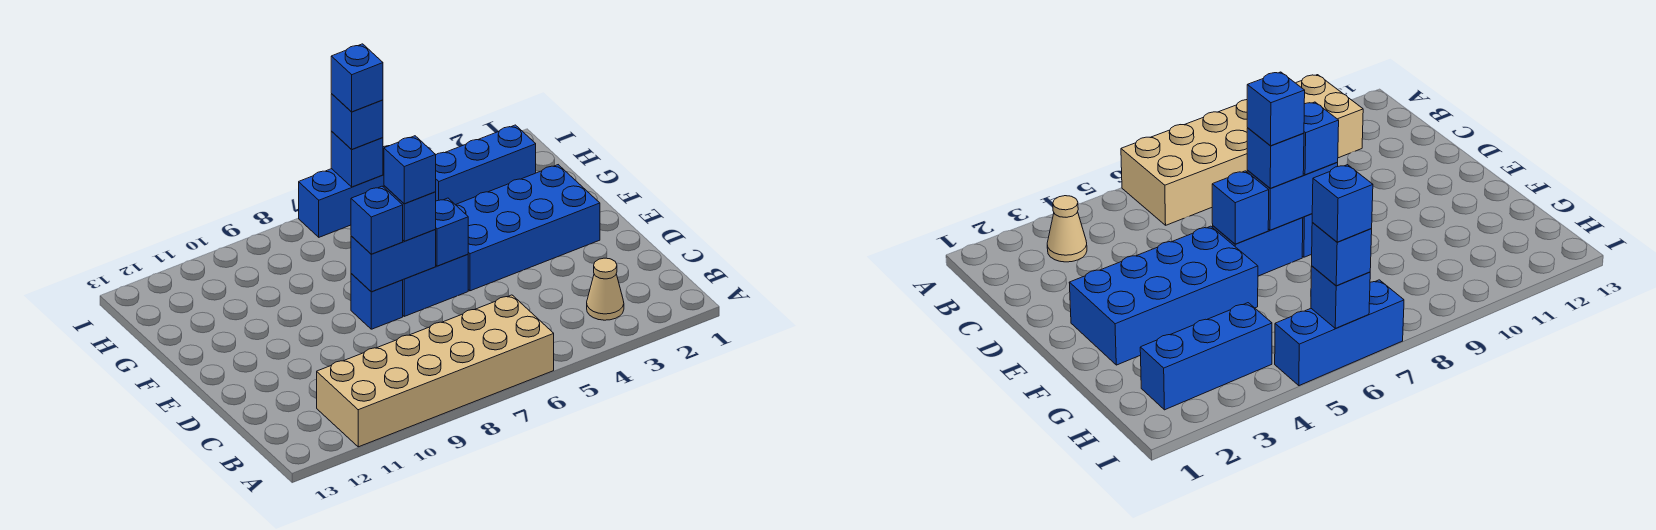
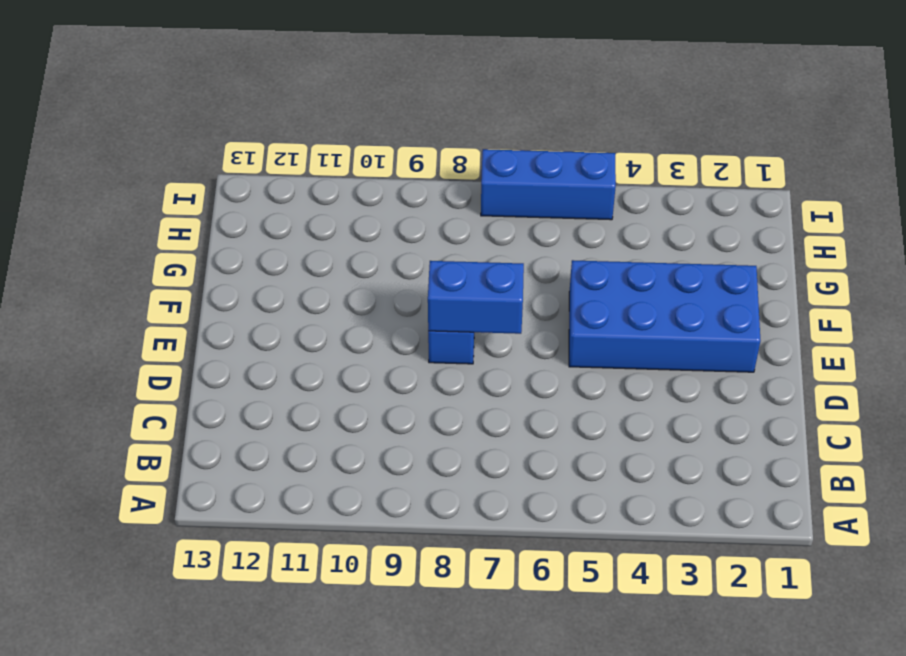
none -> tan 2x6 brick [317,295,554,447]
none -> tan 1x1 cone [587,258,624,320]
none -> blue 1x2 brick [403,254,468,316]

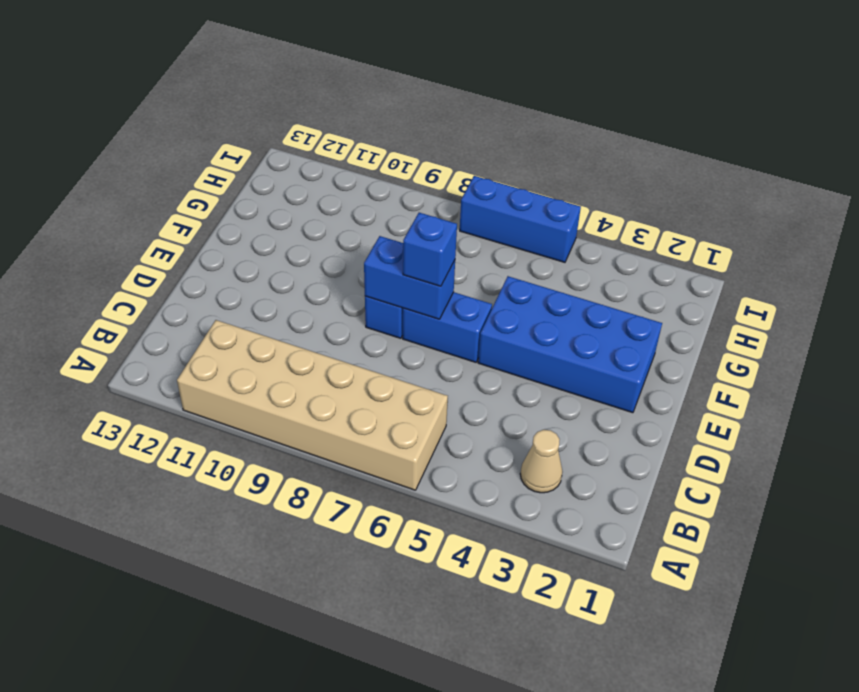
none -> blue 1x3 brick [436,125,536,205]
none -> blue 1x1 brick [435,198,468,266]
none -> blue 1x1 brick [331,131,383,187]

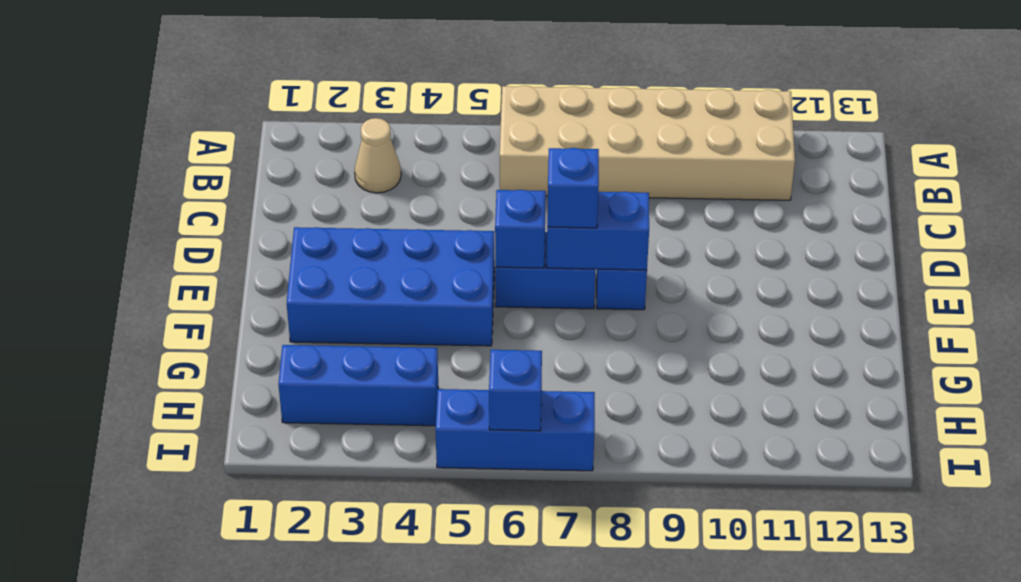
none -> blue 1x1 brick [351,186,403,254]
none -> blue 1x1 brick [331,94,383,149]
none -> blue 1x1 brick [384,136,436,204]

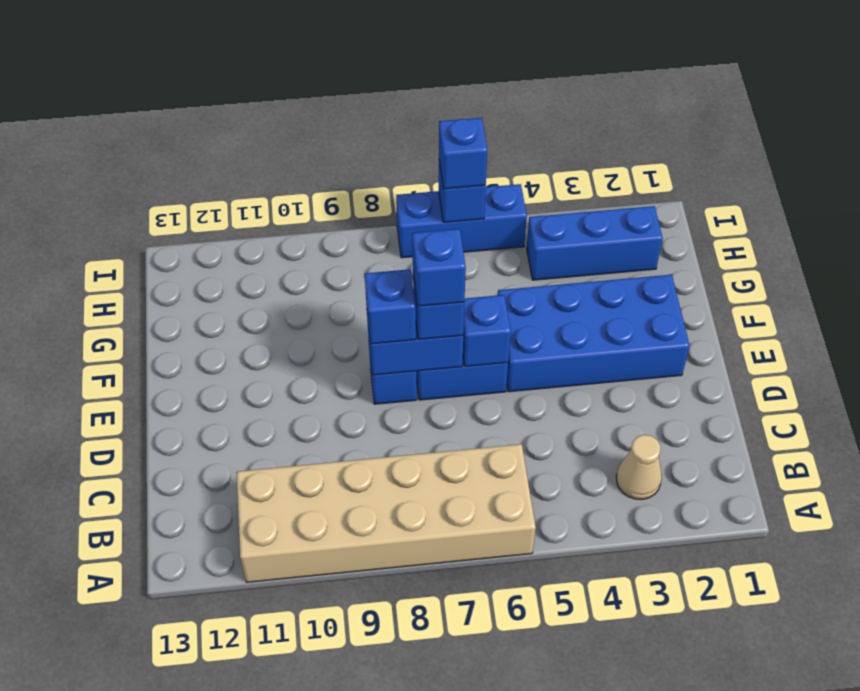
none -> blue 1x1 brick [331,44,383,112]

